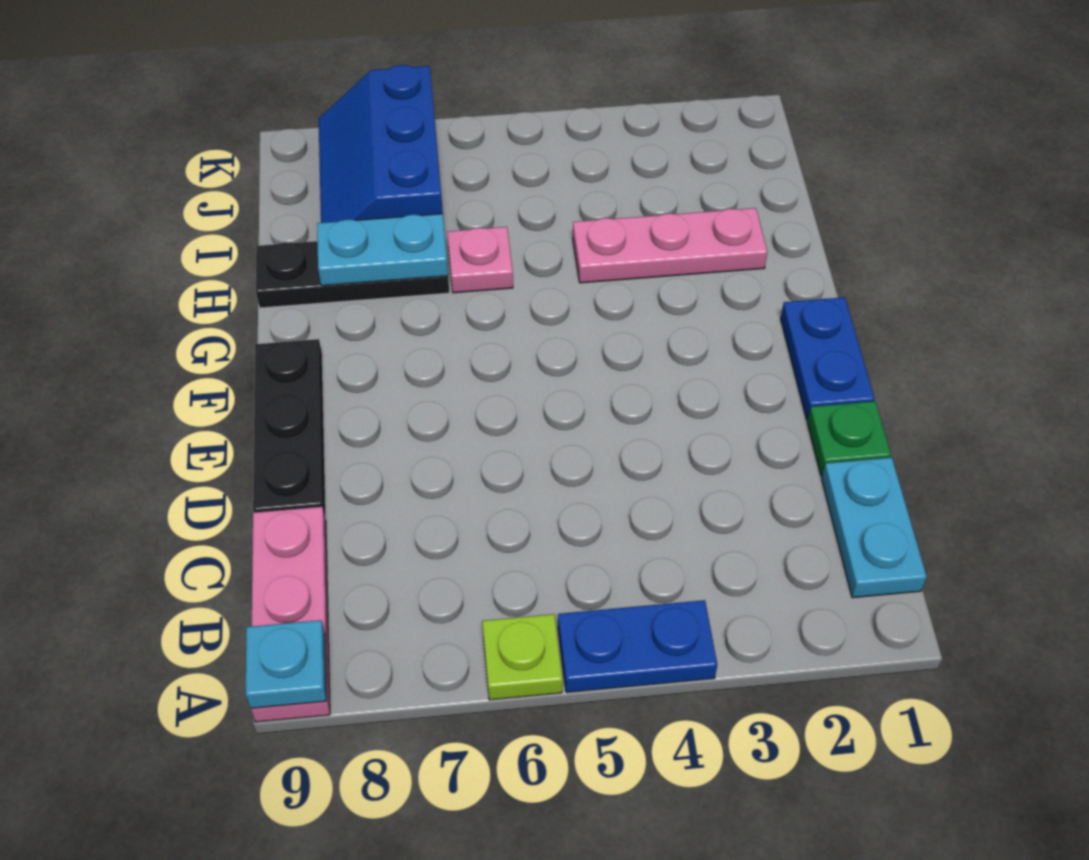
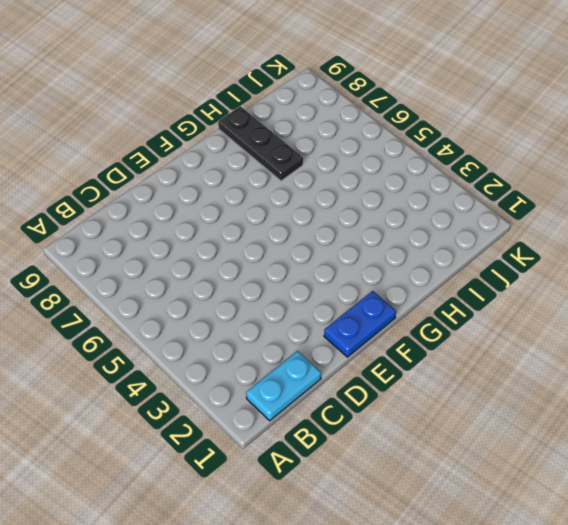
none -> blue 1x2 plate [558,600,717,693]
none -> lime 1x1 plate [482,614,563,700]
none -> pink 1x3 plate [251,507,330,722]

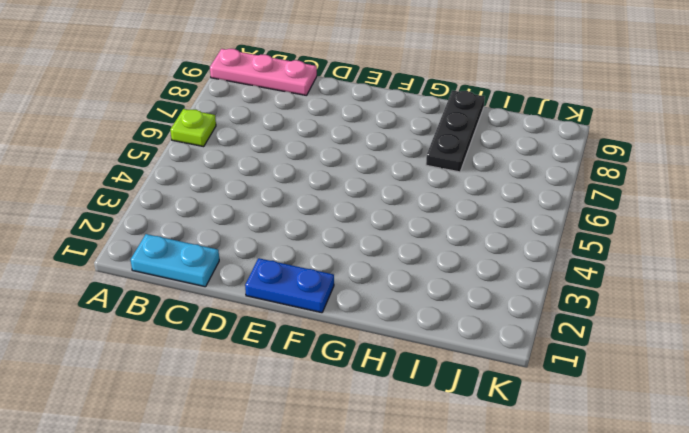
none -> blue 1x2 plate [558,600,717,693]
none -> green 1x1 plate [807,401,891,476]
none -> black 1x3 plate [253,339,326,519]

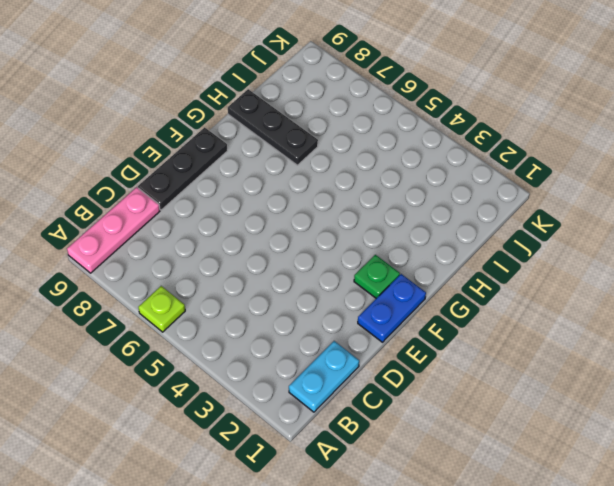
green 1x1 plate [354,255,400,298] -> green 1x1 plate moved to [807,401,891,476]
none -> blue 1x2 plate [558,600,717,693]
none -> pink 1x3 plate [573,208,767,283]
none -> pink 1x1 plate [447,227,513,293]

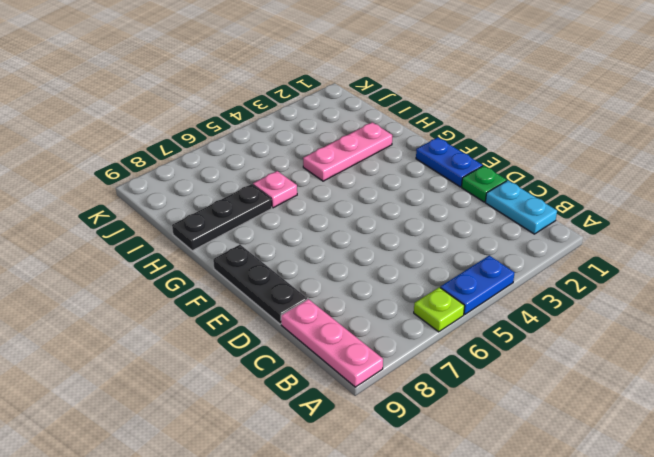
none -> blue 2x3 slope [319,65,443,223]
none -> cyan 1x1 plate [246,620,326,708]
none -> cyan 1x2 plate [317,214,448,286]

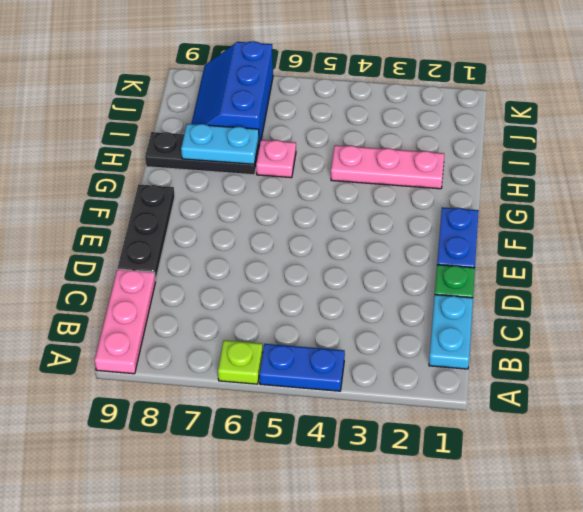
none -> cyan 1x1 plate [246,620,326,708]

